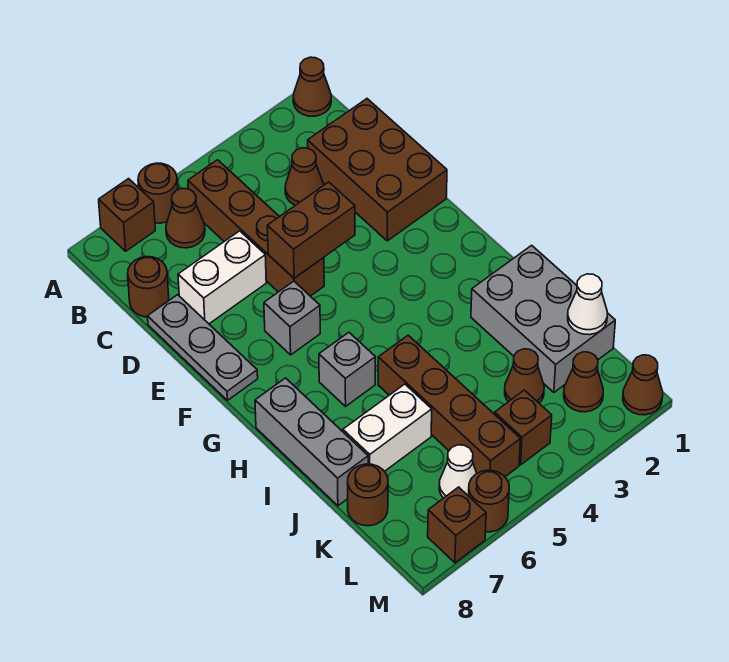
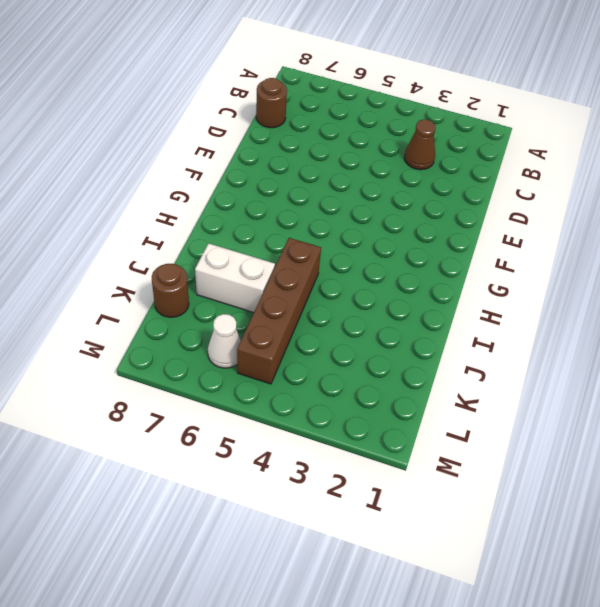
none -> brown 1x1 cone [293,57,331,116]
none -> brown 1x1 round brick [138,163,178,223]
none -> brown 1x1 brick [99,179,155,251]

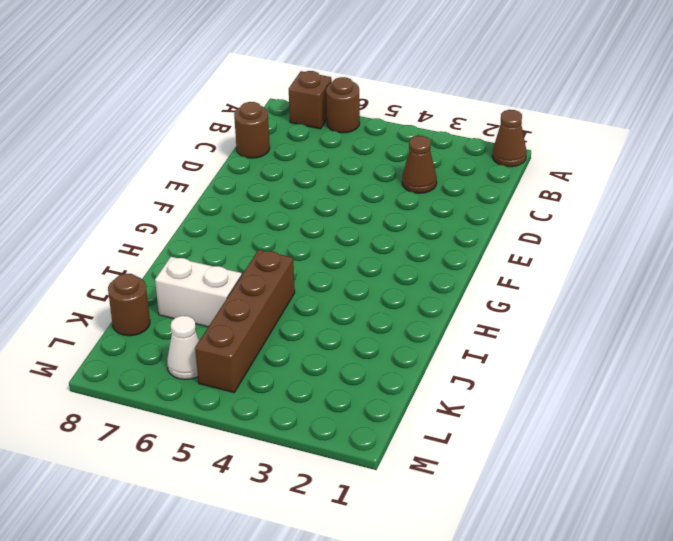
none -> brown 1x4 brick [188,160,324,296]
none -> brown 1x1 cone [166,188,205,248]
none -> brown 2x3 brick [308,99,447,241]

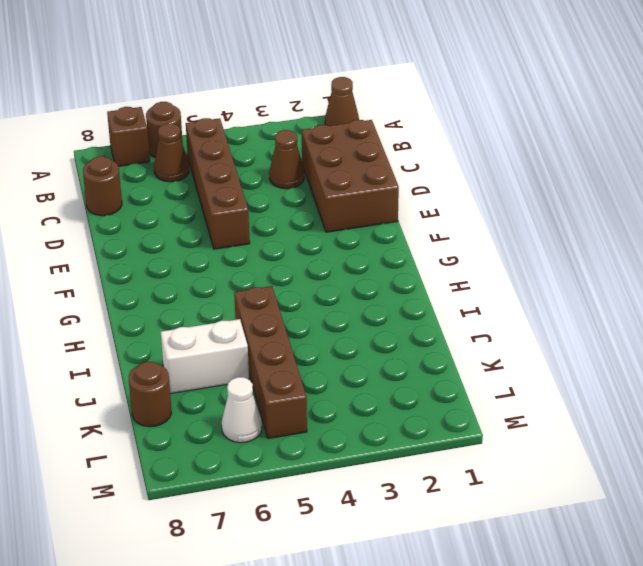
none -> white 1x2 brick [178,231,266,324]
none -> grey 1x3 plate [148,295,258,400]
none -> grey 1x1 brick [264,281,320,355]

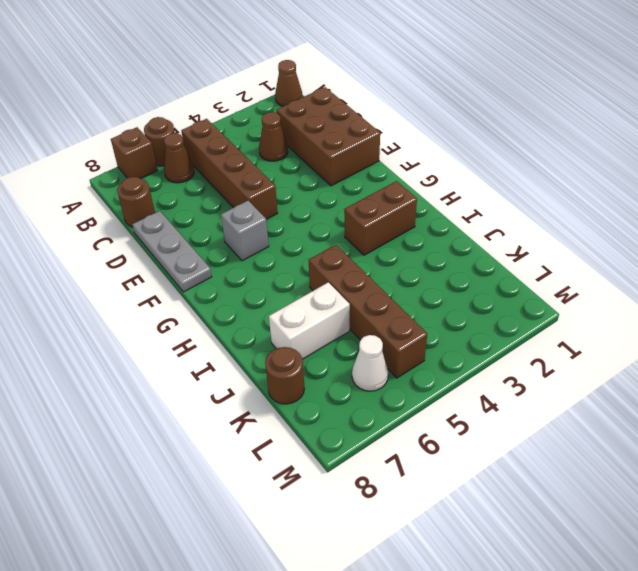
brown 1x2 brick [344,181,417,255] -> brown 1x2 brick moved to [267,182,355,278]
none -> white 1x2 brick [178,231,266,324]
none -> grey 1x1 brick [319,332,375,406]
none -> grey 1x3 brick [255,378,368,506]

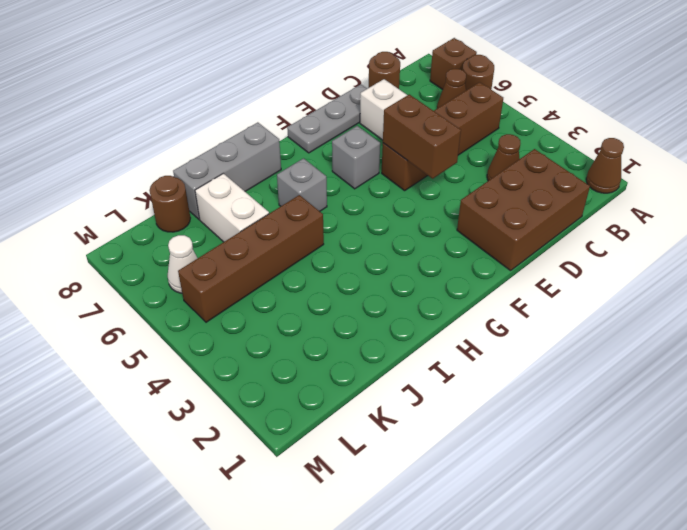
none -> grey 2x3 brick [471,245,615,392]
none -> brown 1x1 cone [505,349,544,403]
none -> brown 1x1 cone [564,352,603,412]

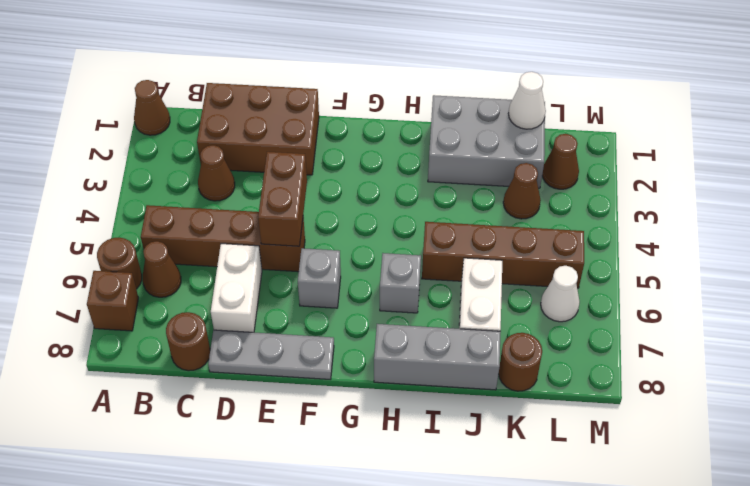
none -> brown 1x1 brick [495,390,552,465]
none -> brown 1x1 cone [623,355,663,415]
none -> brown 1x1 round brick [469,470,509,532]

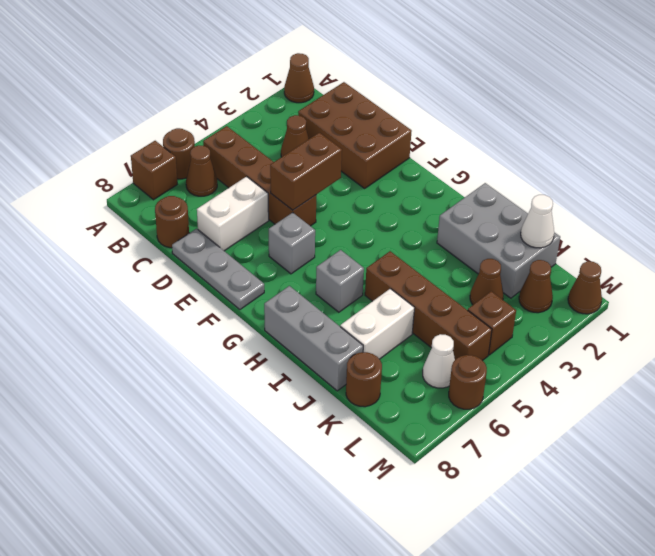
none -> brown 1x1 brick [428,487,486,563]

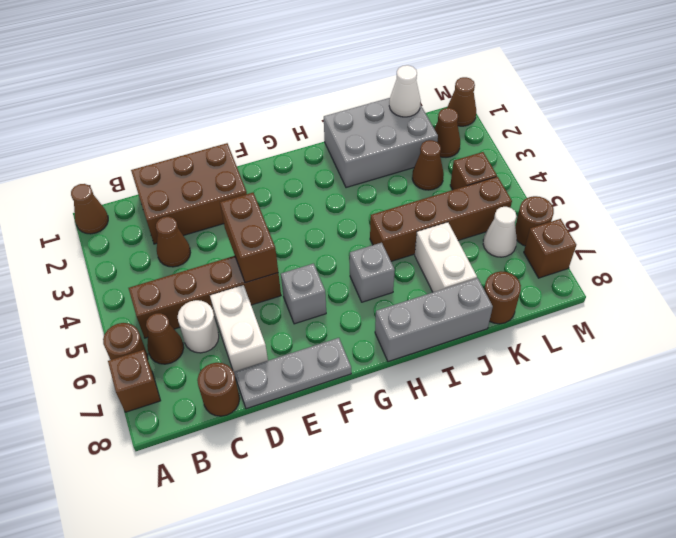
white 1x1 round brick [178,300,219,353] -> none

